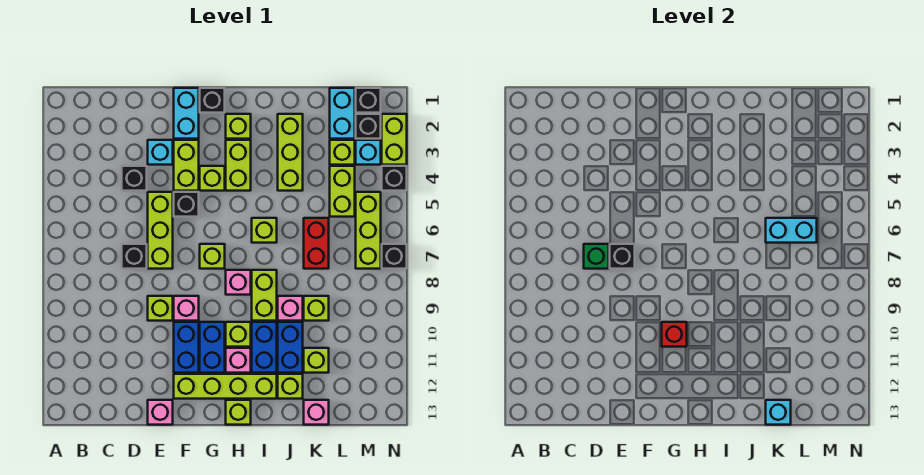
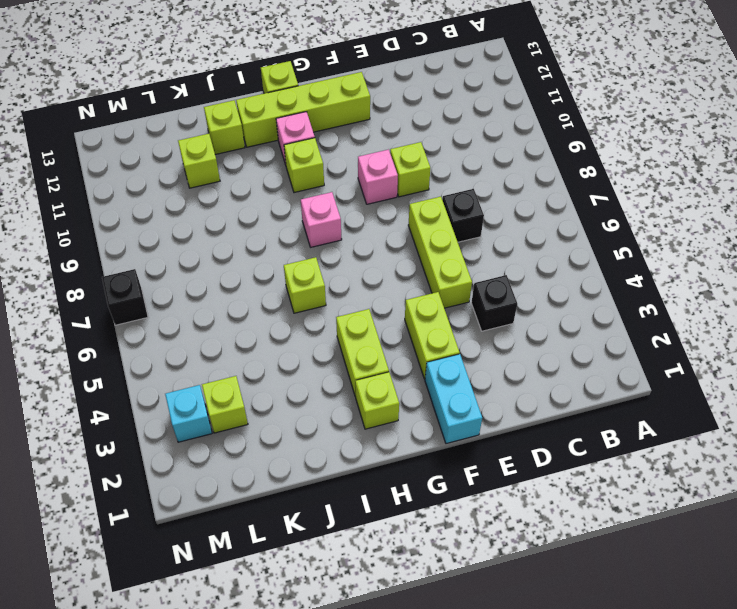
none -> cyan 1x1 brick [148,140,173,165]
none -> pink 1x1 brick [148,400,173,425]
none -> black 1x1 brick [174,192,199,217]
none -> blue 1x2 brick [174,322,199,373]

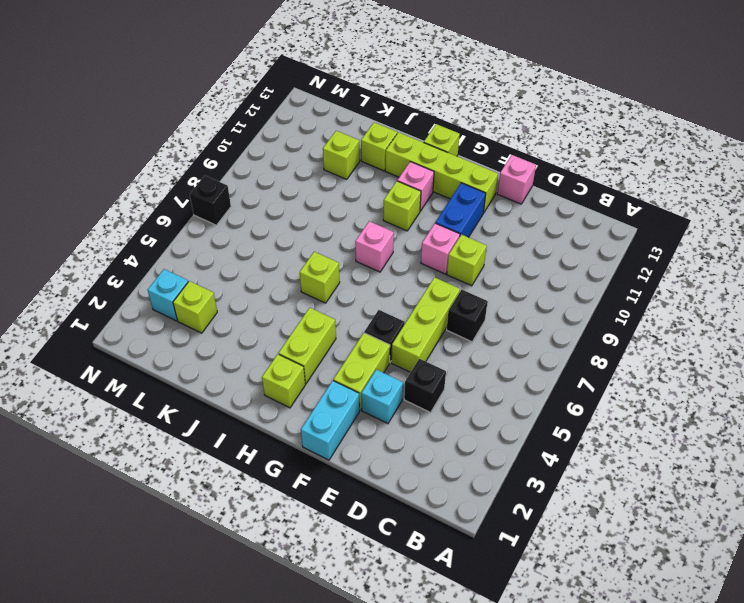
none -> black 1x1 brick [200,88,225,113]
none -> lime 1x1 brick [200,166,225,191]
none -> lime 1x1 brick [200,244,225,269]
none -> blue 1x2 brick [200,322,225,373]

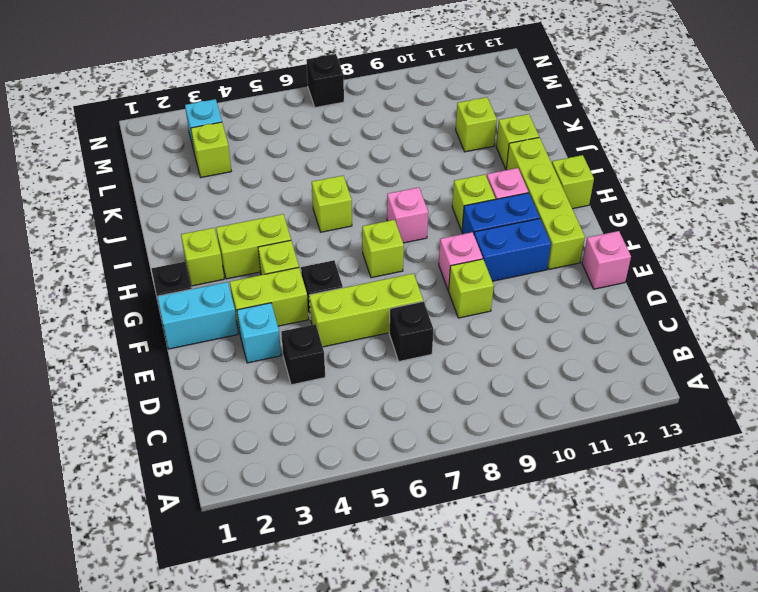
none -> lime 1x2 brick [252,270,277,321]
none -> blue 1x2 brick [252,322,277,373]
none -> lime 1x3 brick [278,114,303,191]
none -> pink 1x1 brick [278,296,303,321]

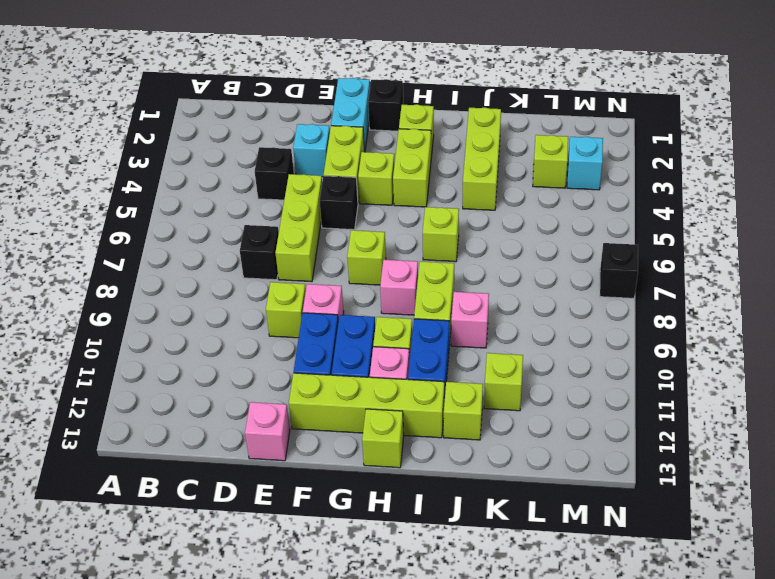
none -> blue 1x2 brick [278,322,303,373]
none -> red 1x2 brick [304,218,329,269]
none -> lime 1x1 brick [304,296,329,321]
none -> pink 1x1 brick [304,400,329,425]

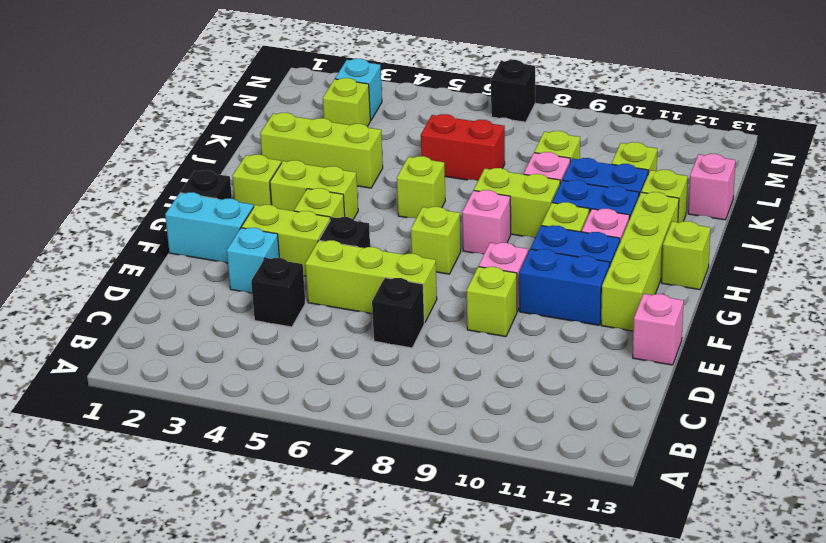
none -> cyan 1x2 brick [330,88,355,139]
none -> lime 1x2 brick [330,166,355,217]
none -> black 1x1 brick [356,88,381,113]
none -> black 1x1 brick [356,114,381,139]

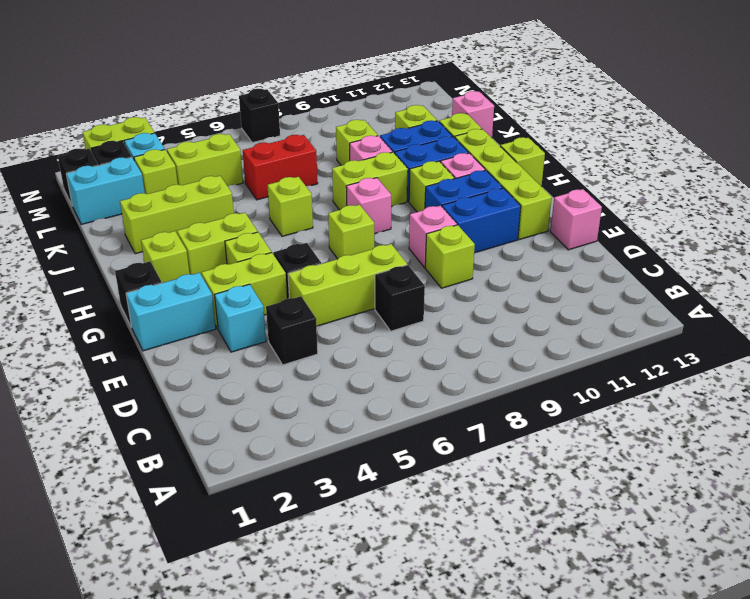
none -> lime 1x3 brick [356,192,381,269]
none -> black 1x1 brick [382,166,407,191]
none -> green 1x1 brick [584,244,609,269]
none -> black 1x1 brick [610,244,635,269]

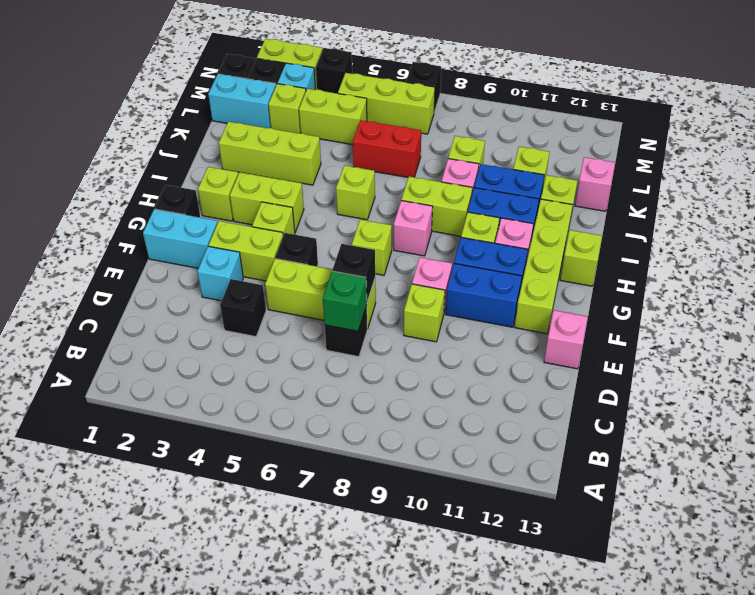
none -> red 1x1 brick [662,322,687,347]
none -> cyan 1x2 brick [766,218,817,243]
none -> cyan 1x1 brick [766,400,791,425]

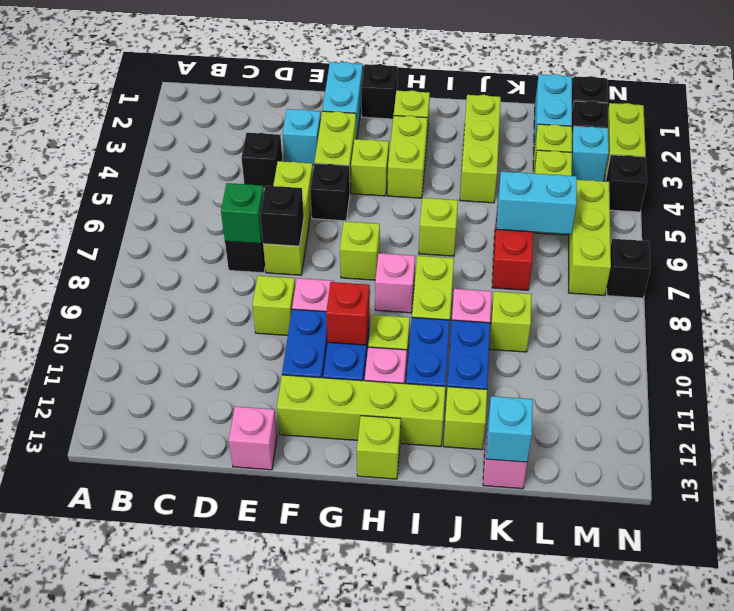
none -> lime 1x1 brick [304,348,329,373]

